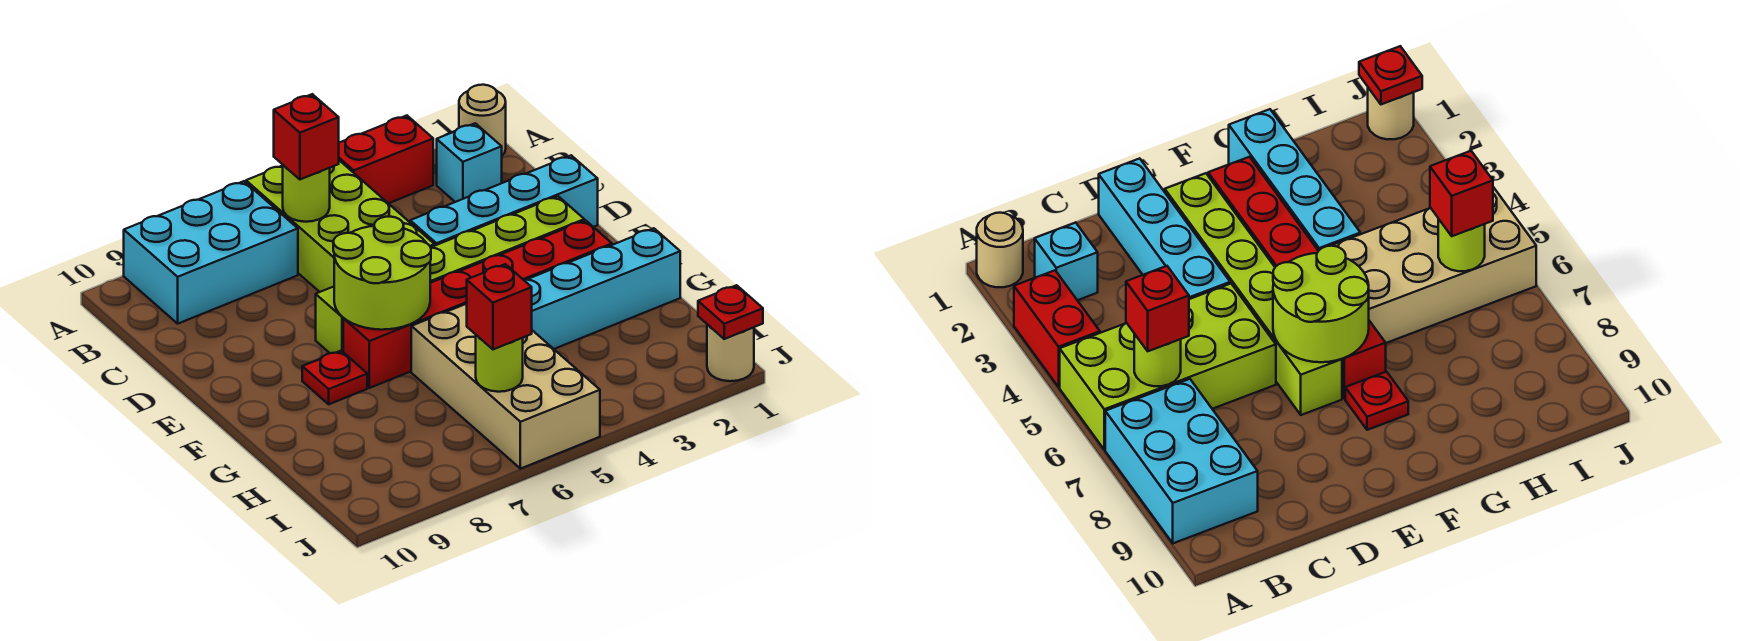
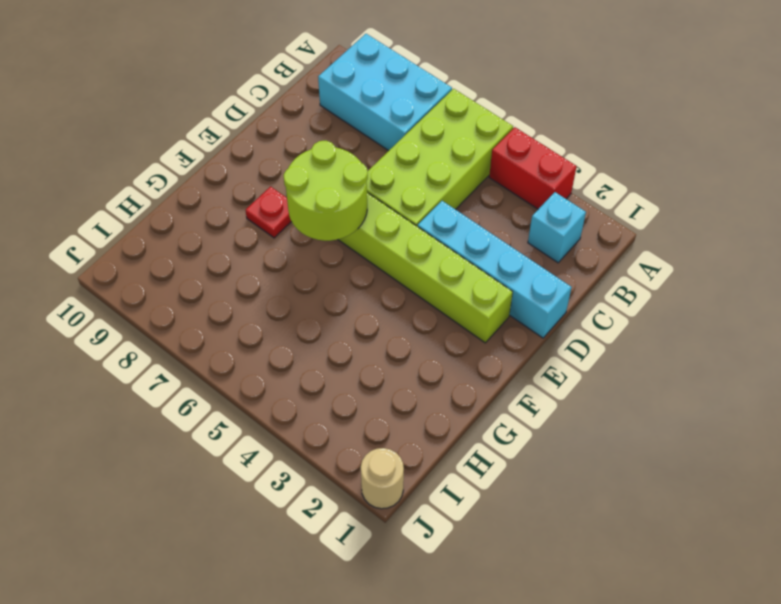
none -> tan 1x1 round brick [459,85,506,155]
none -> red 1x6 brick [343,220,612,388]
none -> cyan 1x4 brick [524,228,680,349]

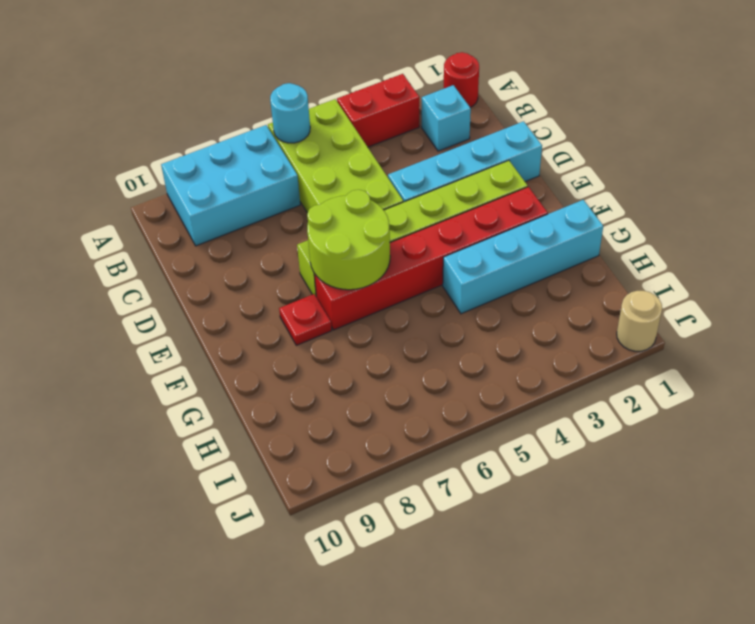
red 1x1 round brick [444,52,479,107] -> tan 1x1 round brick [459,85,506,155]
cyan 1x1 round brick [270,83,310,143] -> none
none -> tan 2x4 brick [411,304,600,469]
none -> lime 1x1 round brick [283,165,330,222]
none -> lime 1x1 round brick [476,335,523,392]

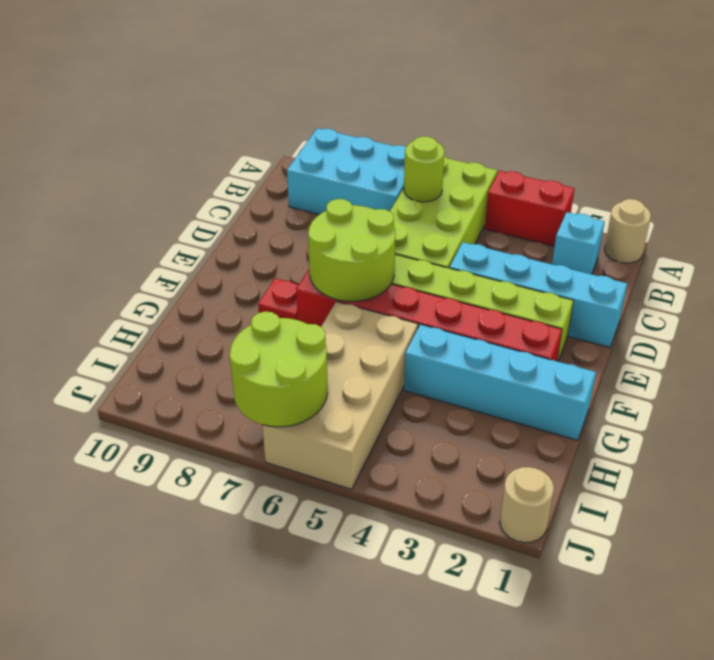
lime 2x2 round brick [230,312,328,427] -> lime 1x1 round brick [476,335,523,392]
none -> red 1x1 plate [698,285,763,339]
none -> red 1x1 brick [274,94,339,179]
none -> red 1x1 brick [467,264,532,349]

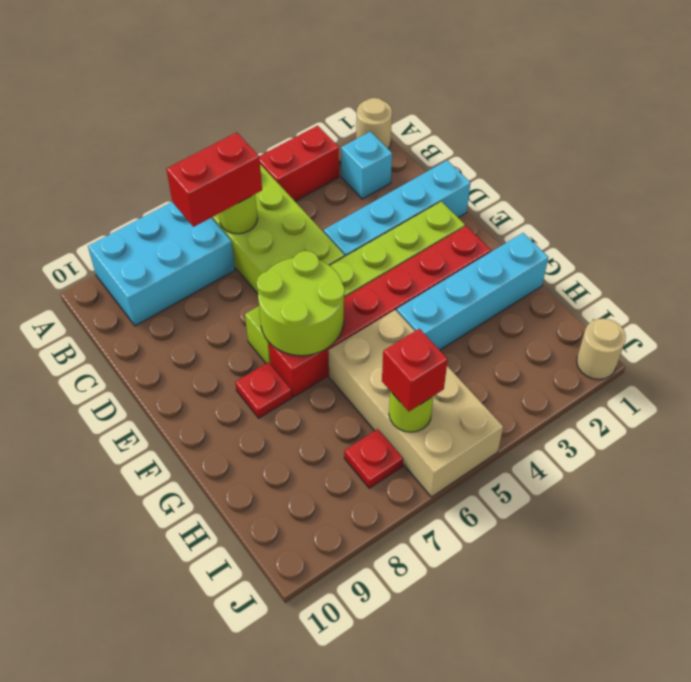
red 1x2 brick [166,133,262,227] -> red 1x1 brick [274,94,339,179]
red 1x1 plate [344,429,403,488] -> red 1x1 plate moved to [698,285,763,339]

